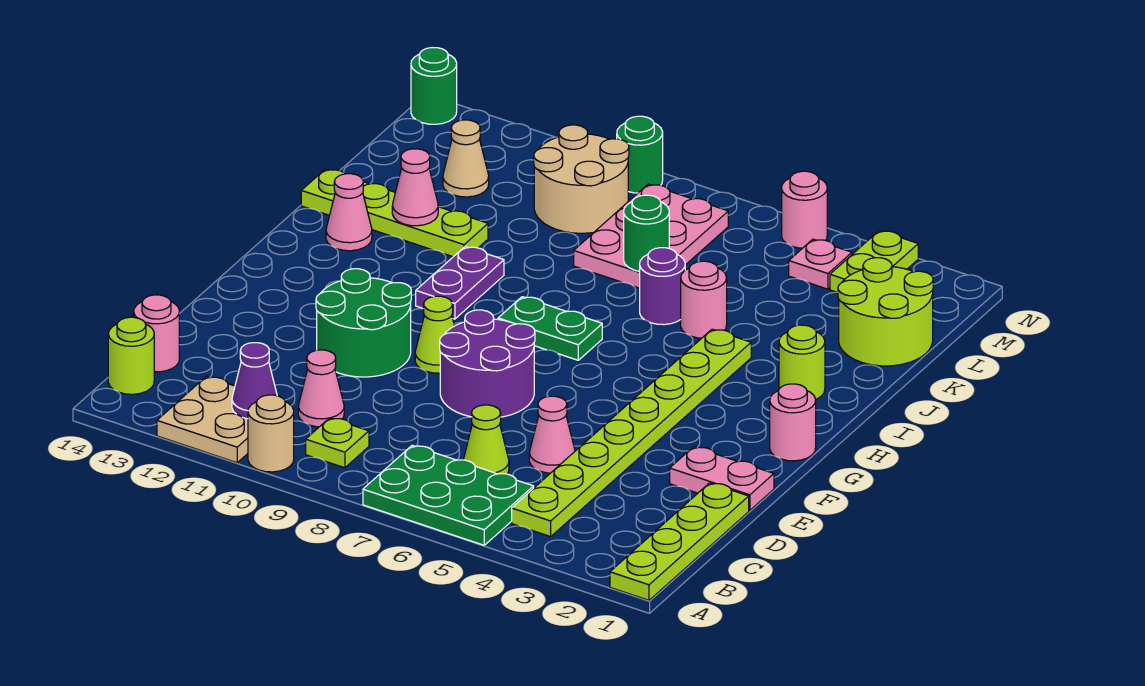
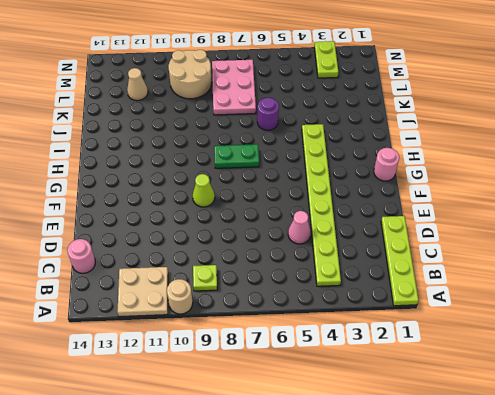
none -> green 2x3 plate [363,445,534,545]
none -> lime 1x1 round brick [108,317,154,394]
none -> lime 1x1 cone [464,405,509,474]
none -> pink 1x1 cone [298,350,344,427]

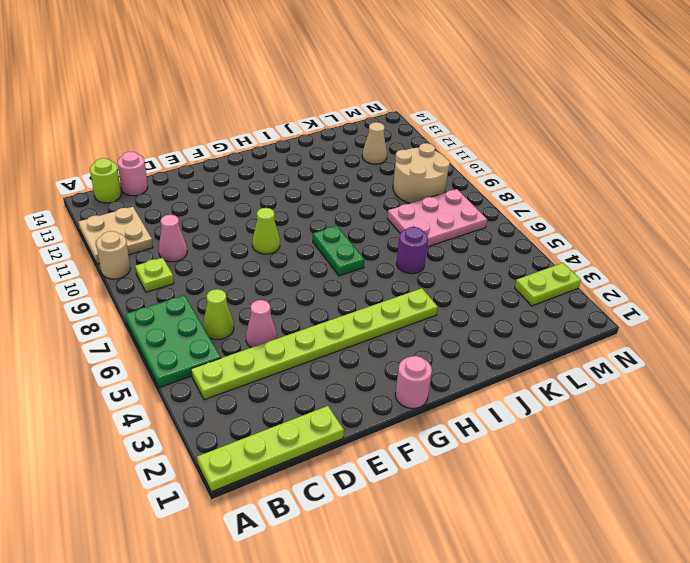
none -> pink 1x2 plate [670,447,774,510]
none -> purple 2x2 round brick [440,310,535,417]
none -> green 2x2 round brick [316,269,411,377]
none -> purple 1x2 plate [416,247,504,319]

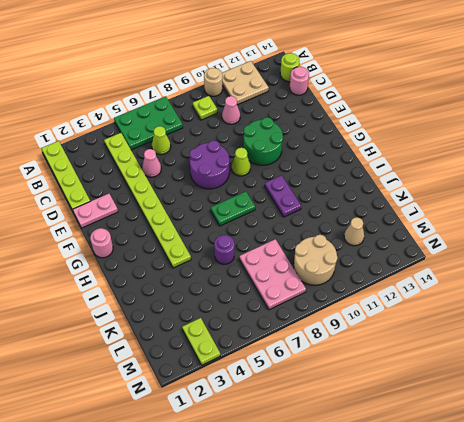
none -> lime 1x1 round brick [779,325,825,399]
none -> pink 1x1 cone [326,174,372,251]
none -> pink 1x1 round brick [681,261,727,338]
none -> lime 1x4 plate [301,169,488,257]

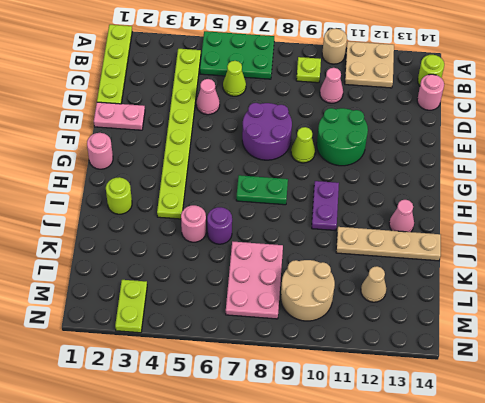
tan 1x4 plate [336,227,441,261] -> lime 1x4 plate [301,169,488,257]
none -> lime 2x2 round brick [838,258,933,366]
none -> pink 1x1 plate [789,239,852,289]
none -> pink 1x1 round brick [782,171,827,248]
none -> green 1x1 round brick [617,116,663,193]

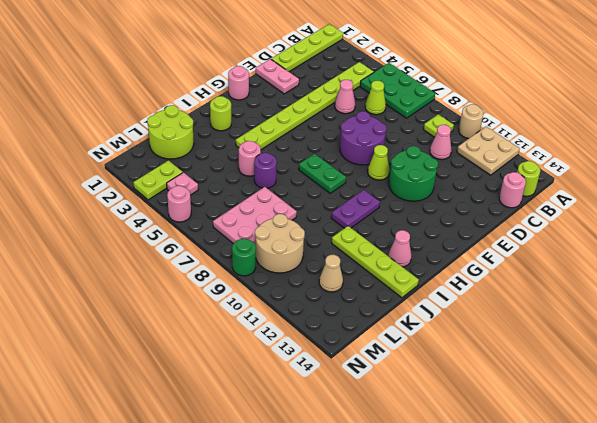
none -> green 1x1 round brick [411,48,457,124]
none -> purple 1x1 cone [232,343,277,419]
none -> pink 1x1 cone [392,149,438,226]
none -> green 1x1 round brick [624,195,669,271]

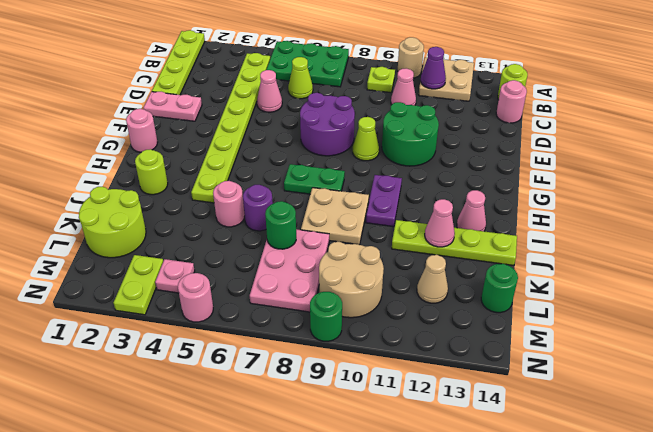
tan 2x2 plate [301,188,369,245] -> none
green 1x1 round brick [481,264,518,313] -> green 1x1 round brick moved to [411,48,457,124]

